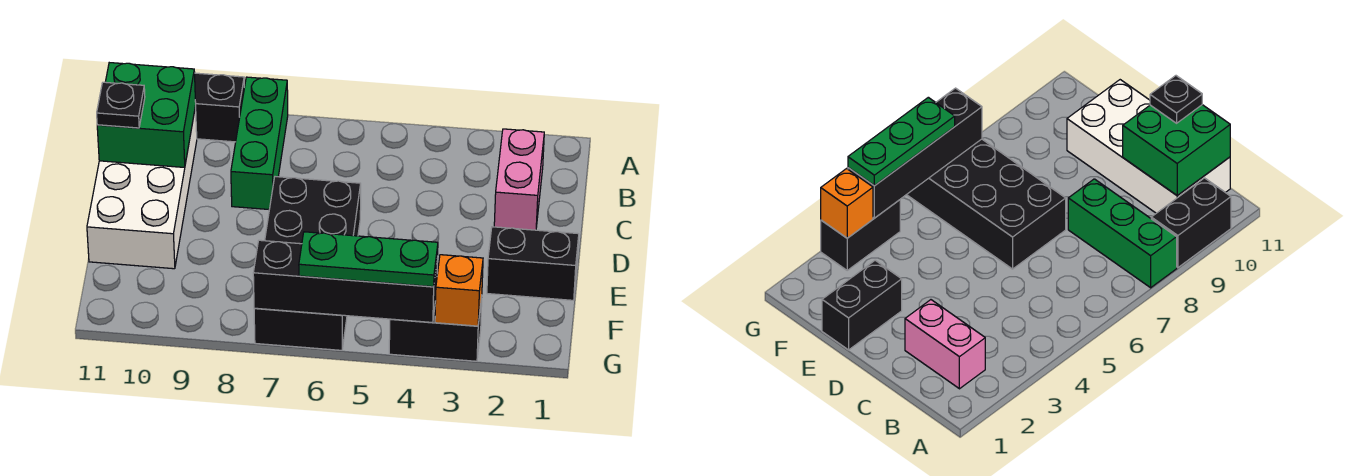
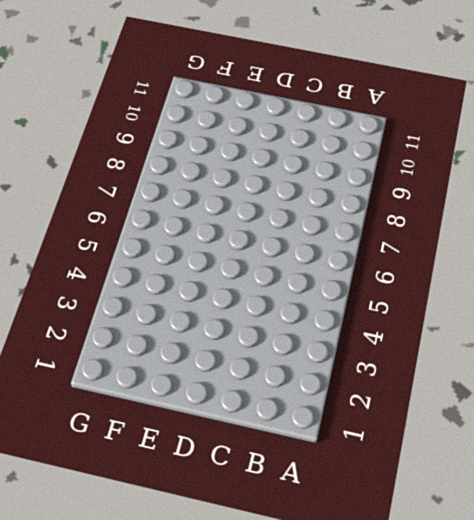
none -> green 1x3 brick [231,77,288,209]
none -> black 1x2 brick [195,73,244,142]
none -> pink 1x2 brick [494,129,544,230]

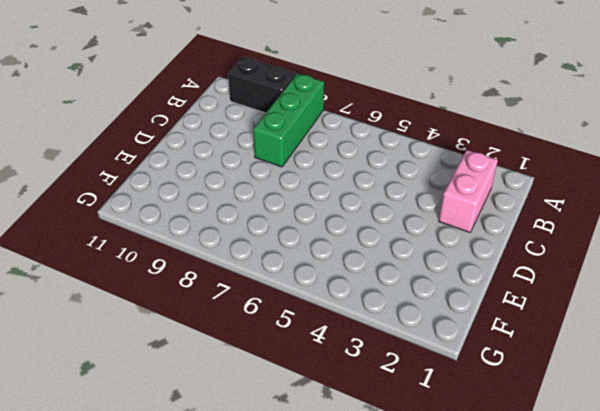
none -> white 2x4 brick [87,106,197,269]
none -> black 2x4 brick [254,177,361,350]
none -> black 1x2 brick [487,227,579,300]

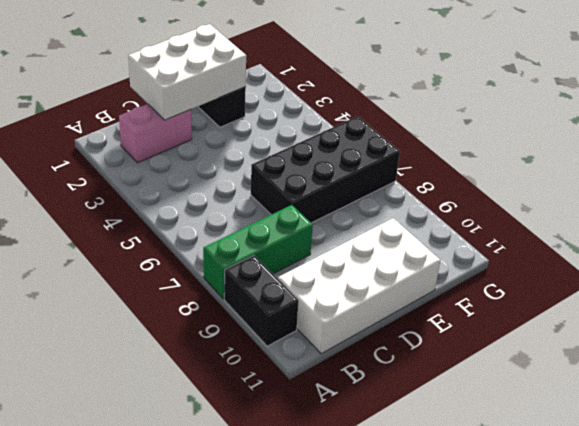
white 2x3 brick [128,24,246,120] -> none
none -> black 1x2 brick [389,298,482,361]
none -> green 2x2 brick [97,63,196,167]
none -> orange 1x1 brick [435,255,483,326]

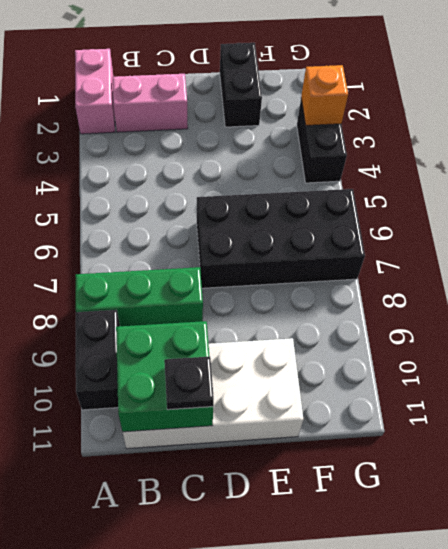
pink 1x2 brick [75,49,115,134] -> none
none -> black 1x4 brick [253,240,438,323]
none -> green 1x3 plate [299,232,438,287]

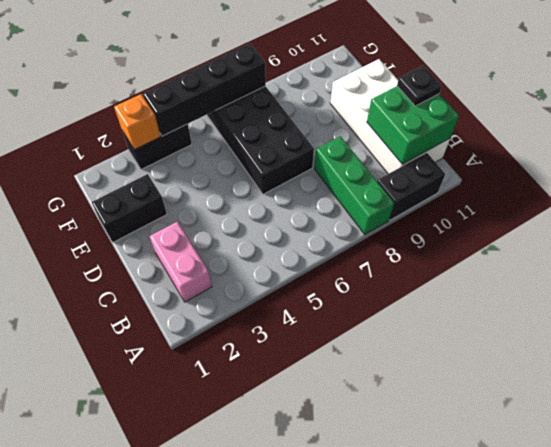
none -> green 1x3 plate [299,232,438,287]

